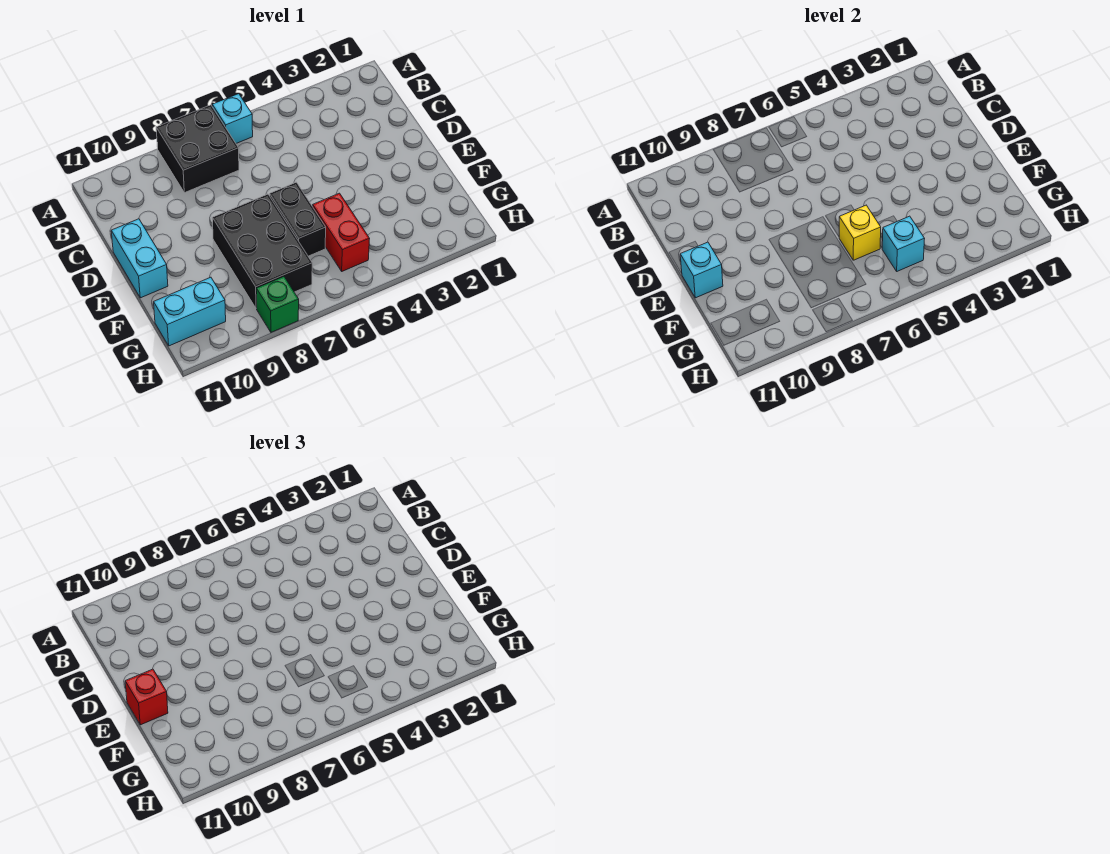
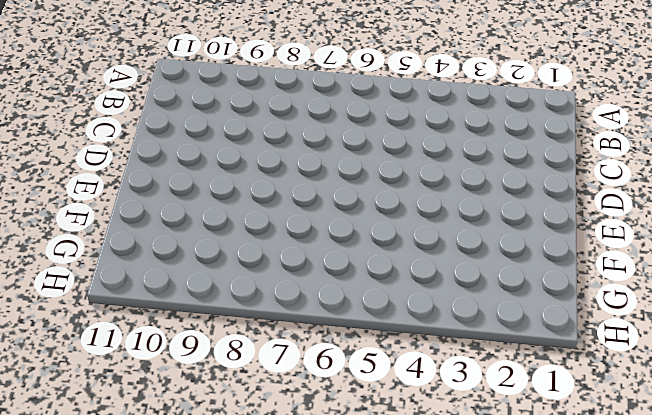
none -> cyan 1x1 brick [212,94,253,143]
none -> black 2x2 brick [156,105,239,193]
none -> cyan 1x2 brick [111,219,168,298]

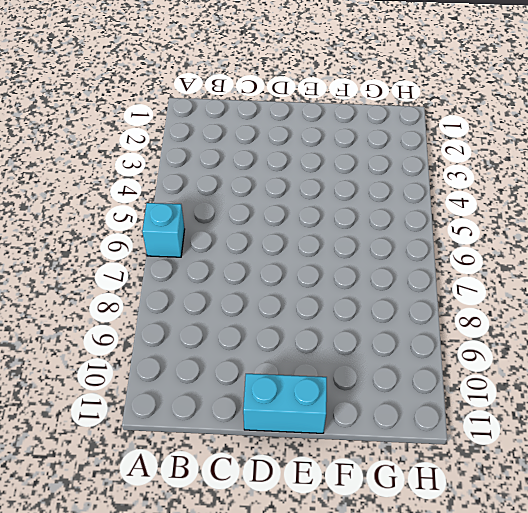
none -> black 2x2 brick [156,105,239,193]
none -> black 1x2 brick [270,182,326,256]
none -> black 2x3 brick [212,194,312,308]

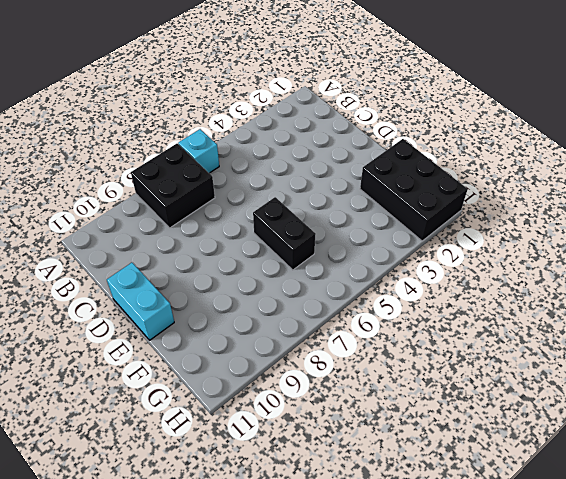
black 2x3 brick [360,139,468,241] -> black 2x3 brick moved to [212,194,312,308]
none -> red 1x2 brick [313,193,370,271]
none -> cyan 1x2 brick [154,277,226,346]
none -> green 1x1 brick [256,277,299,332]

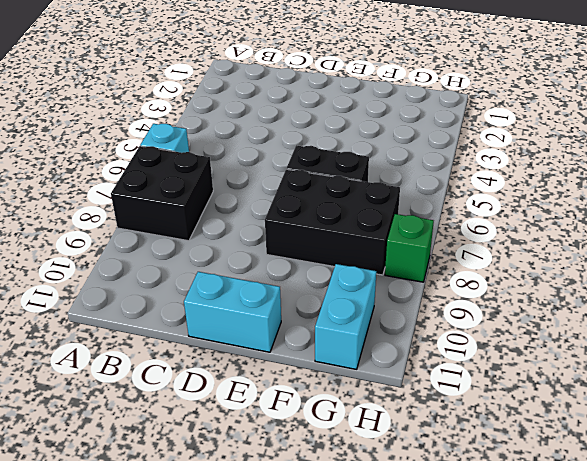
none -> red 1x2 brick [313,193,370,271]
none -> cyan 1x1 brick [680,242,723,298]
none -> yellow 1x1 brick [839,205,881,260]

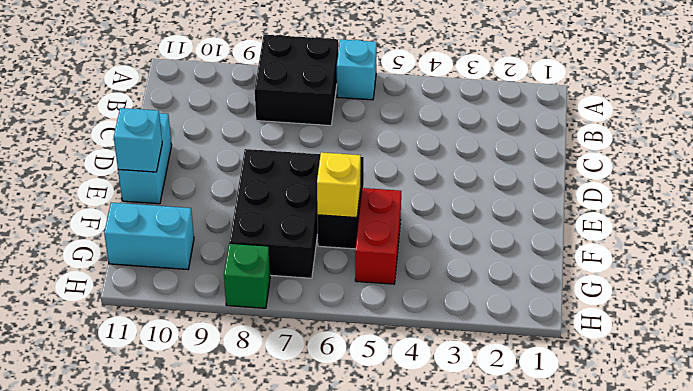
none -> cyan 1x1 brick [882,216,925,271]
none -> red 1x1 brick [125,669,168,725]

